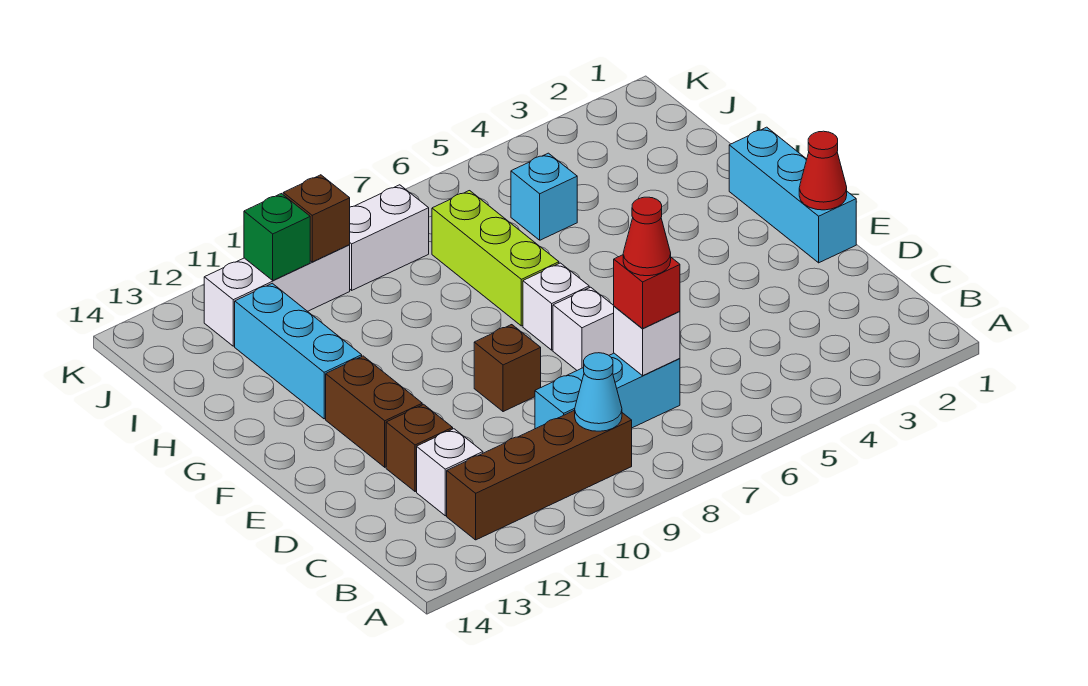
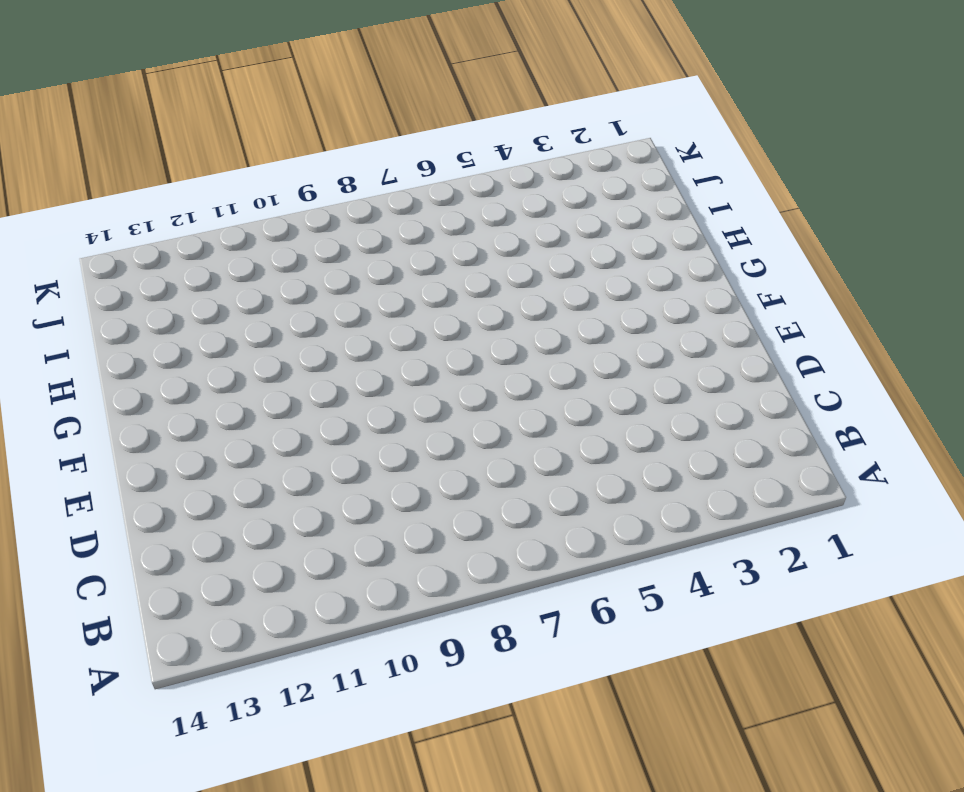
none -> brown 1x4 brick [447,410,632,540]
none -> cyan 1x3 brick [535,353,680,429]
none -> white 1x1 brick [417,429,483,516]

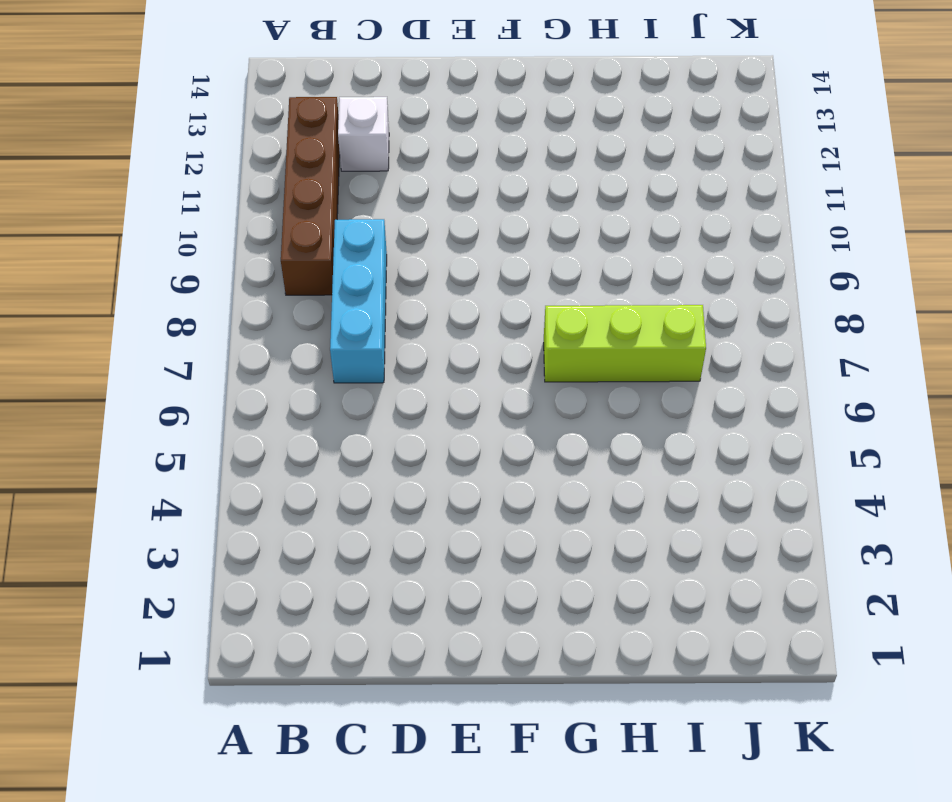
none -> brown 1x1 brick [386,404,453,492]
none -> cyan 1x3 brick [729,127,856,263]
none -> white 1x1 brick [553,287,614,370]

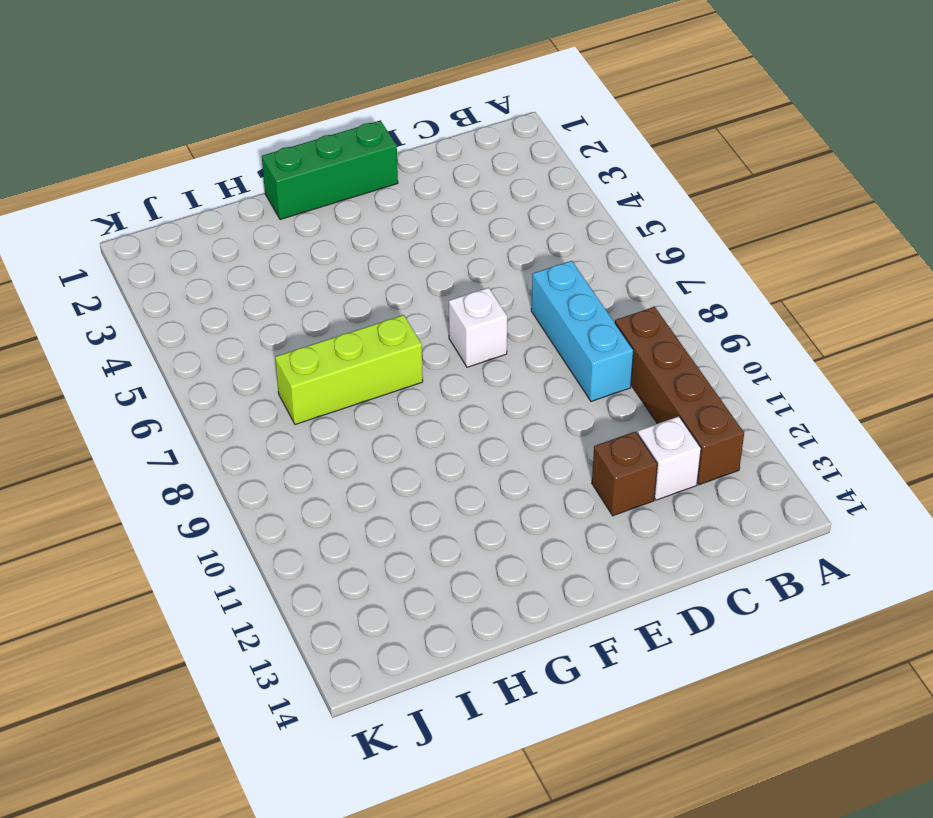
green 1x3 brick [262,120,398,220] -> cyan 1x3 brick [729,127,856,263]
none -> brown 1x1 brick [474,325,541,412]
none -> brown 1x2 brick [326,356,422,467]
none -> white 1x1 brick [523,263,589,350]

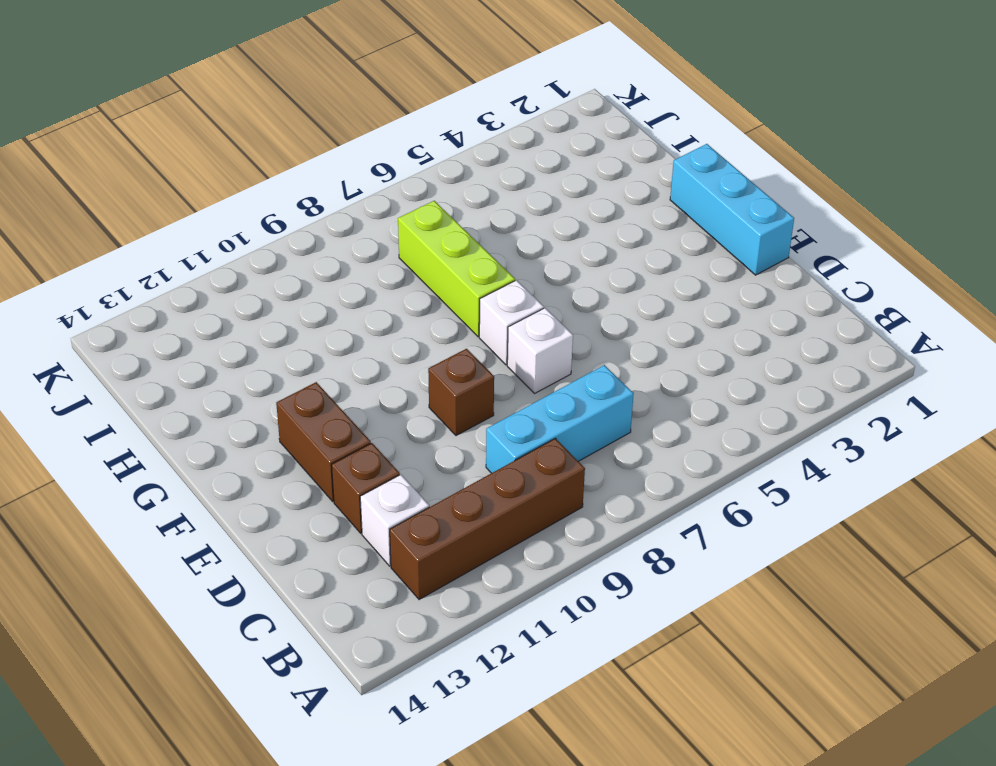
none -> cyan 1x3 brick [235,283,362,419]
none -> cyan 1x1 brick [511,153,577,240]
none -> white 1x2 brick [350,185,429,290]

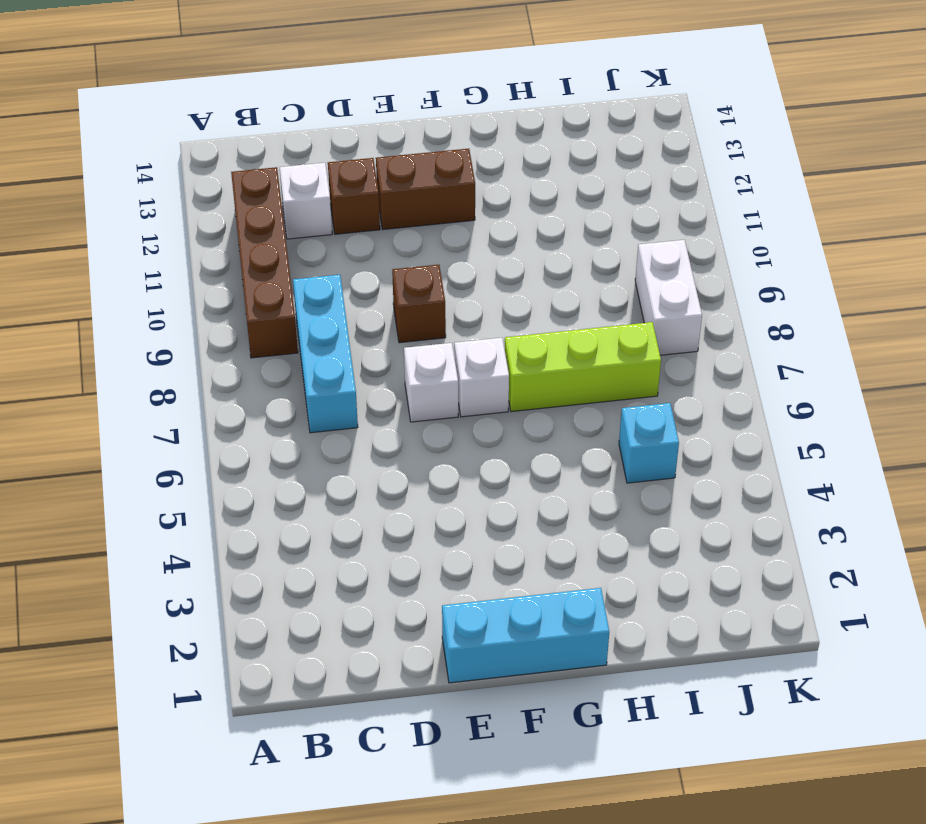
none -> cyan 1x3 brick [235,283,362,419]
none -> white 1x3 brick [204,245,350,346]
none -> cyan 1x1 cone [575,353,622,431]

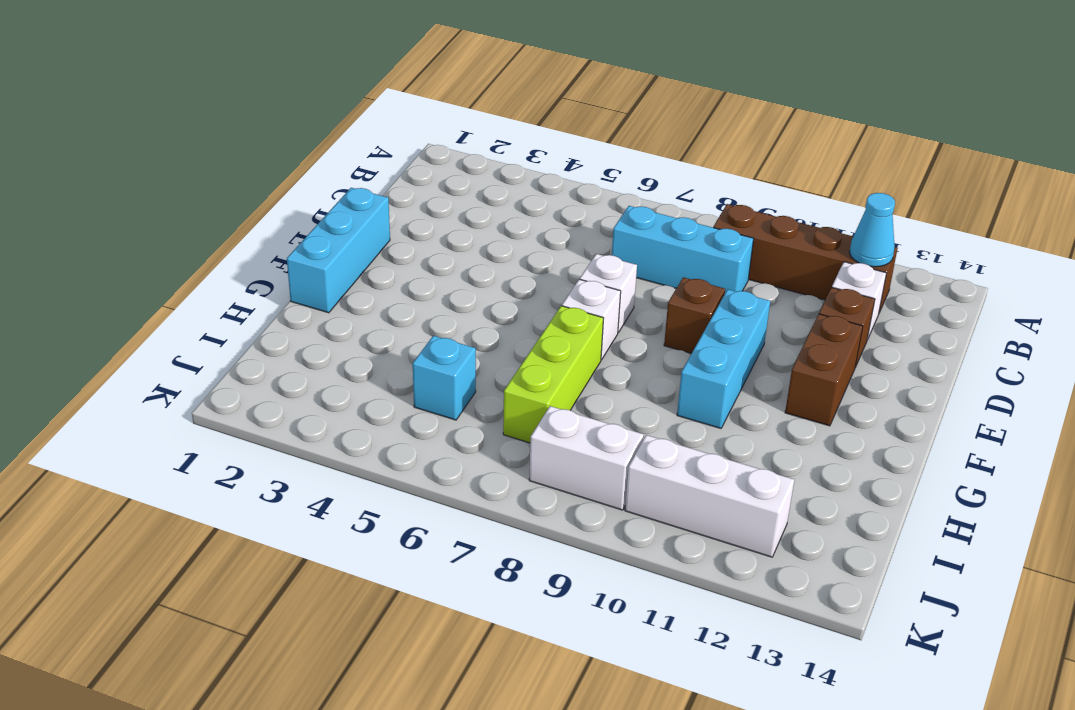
cyan 1x1 cone [849,193,895,267] -> cyan 1x1 cone moved to [575,353,622,431]
cyan 1x3 brick [677,290,770,428] -> cyan 1x3 brick moved to [235,283,362,419]
none -> white 1x1 brick [614,306,680,376]
none -> red 1x1 cone [799,131,847,210]
none -> brown 1x1 brick [283,175,350,262]

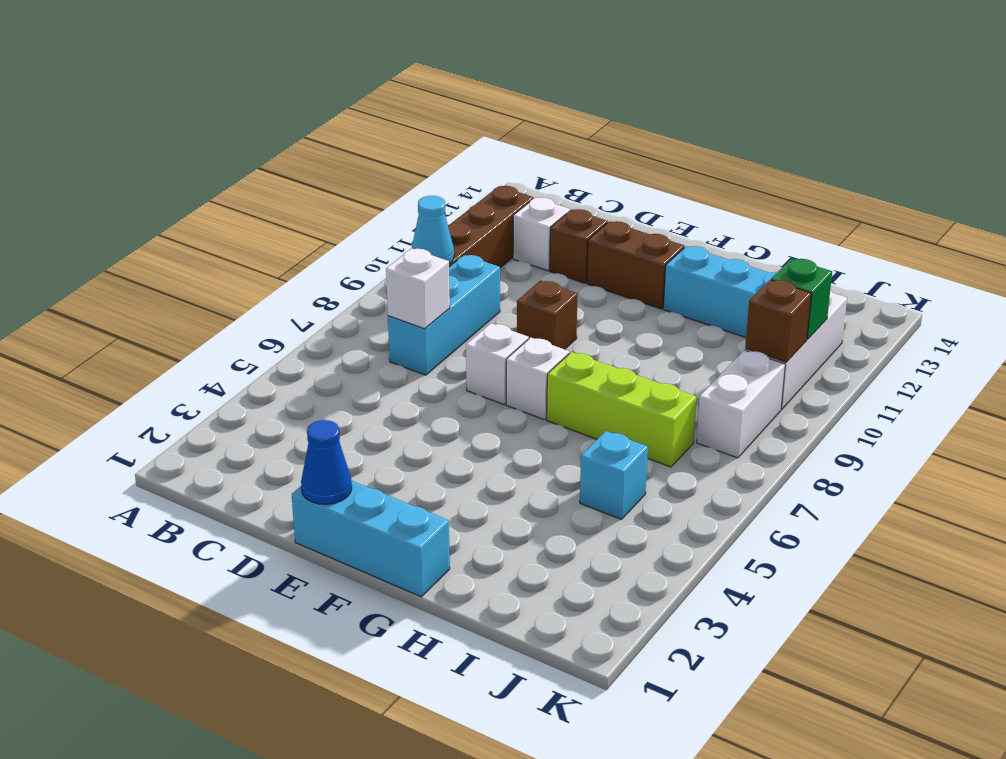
blue 1x1 cone [301,420,352,504] -> red 1x1 cone [799,131,847,210]
none -> red 1x1 brick [614,255,680,328]
none -> red 1x1 cone [623,197,671,276]

